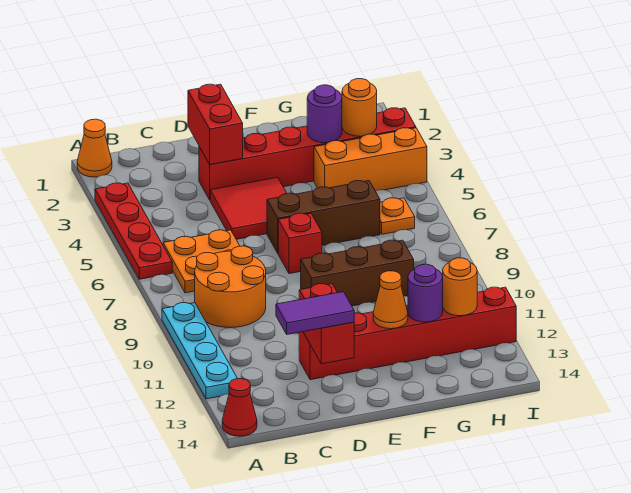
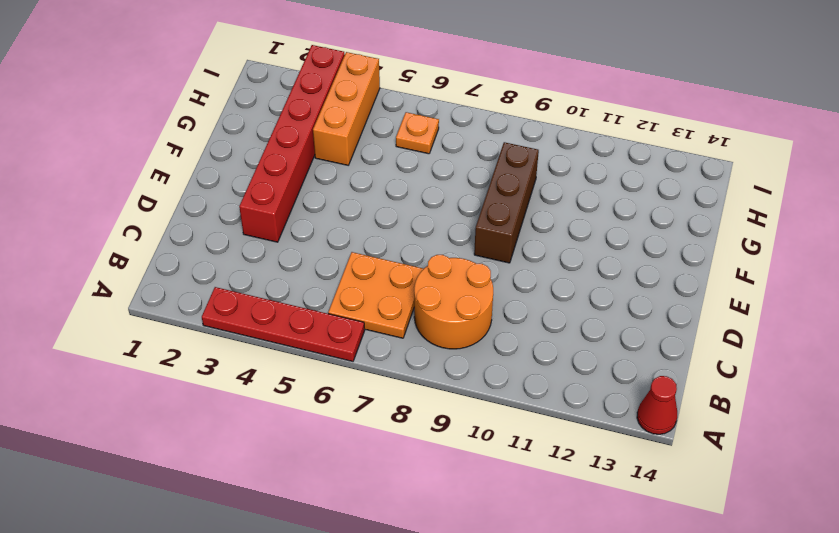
none -> orange 1x1 cone [77,119,112,177]
none -> cyan 1x4 plate [162,303,238,399]
none -> red 2x2 tile [210,177,287,239]

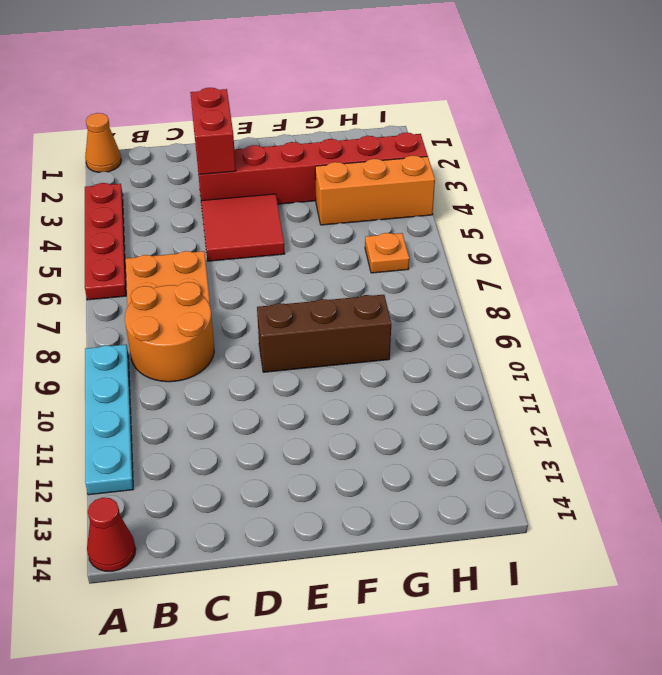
none -> red 1x6 brick [299,287,516,380]
none -> brown 1x3 brick [267,181,380,253]
none -> red 1x1 brick [278,213,322,274]

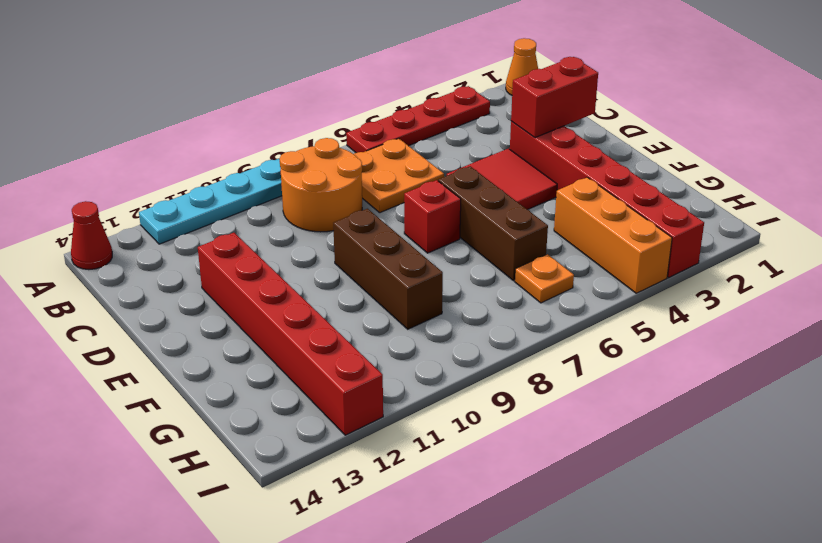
none -> red 1x2 brick [299,284,354,364]
none -> orange 1x1 cone [373,271,408,329]
none -> purple 1x1 round brick [307,85,342,143]

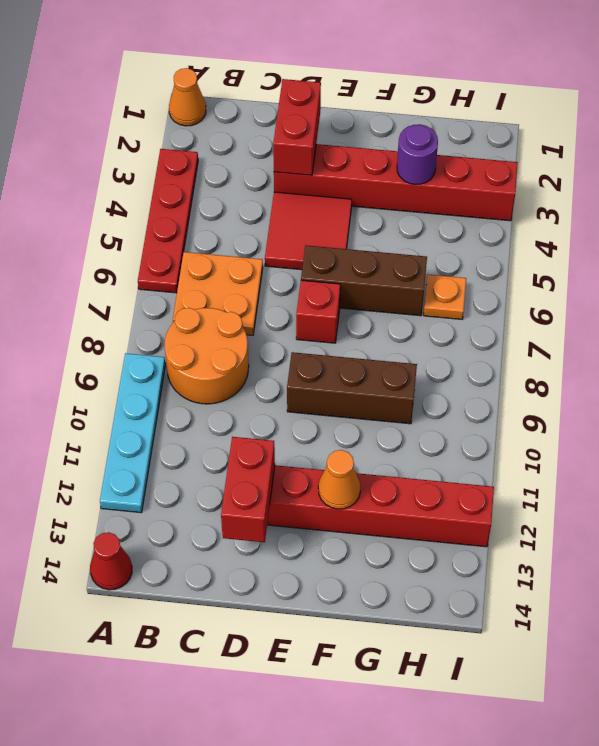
none -> orange 1x3 brick [314,128,427,191]
none -> purple 1x1 round brick [408,264,443,322]
none -> orange 1x1 round brick [342,79,377,136]

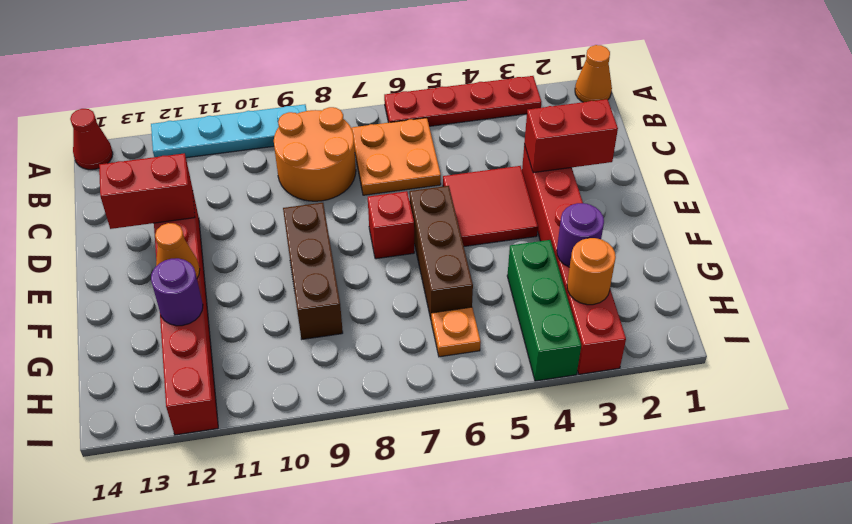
green 1x3 brick [507,240,581,381] -> orange 1x3 brick [314,128,427,191]
none -> orange 1x1 round brick [443,258,477,316]
none -> purple 1x2 tile [276,292,354,334]

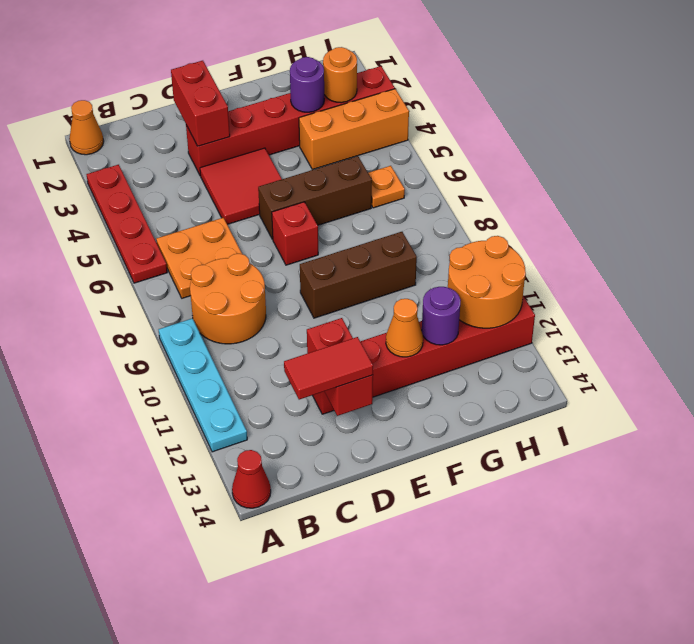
red 1x2 tile [284,337,373,400] -> purple 1x2 tile [276,292,354,334]
orange 2x2 round brick [448,236,526,328] -> orange 1x1 round brick [443,258,477,316]

